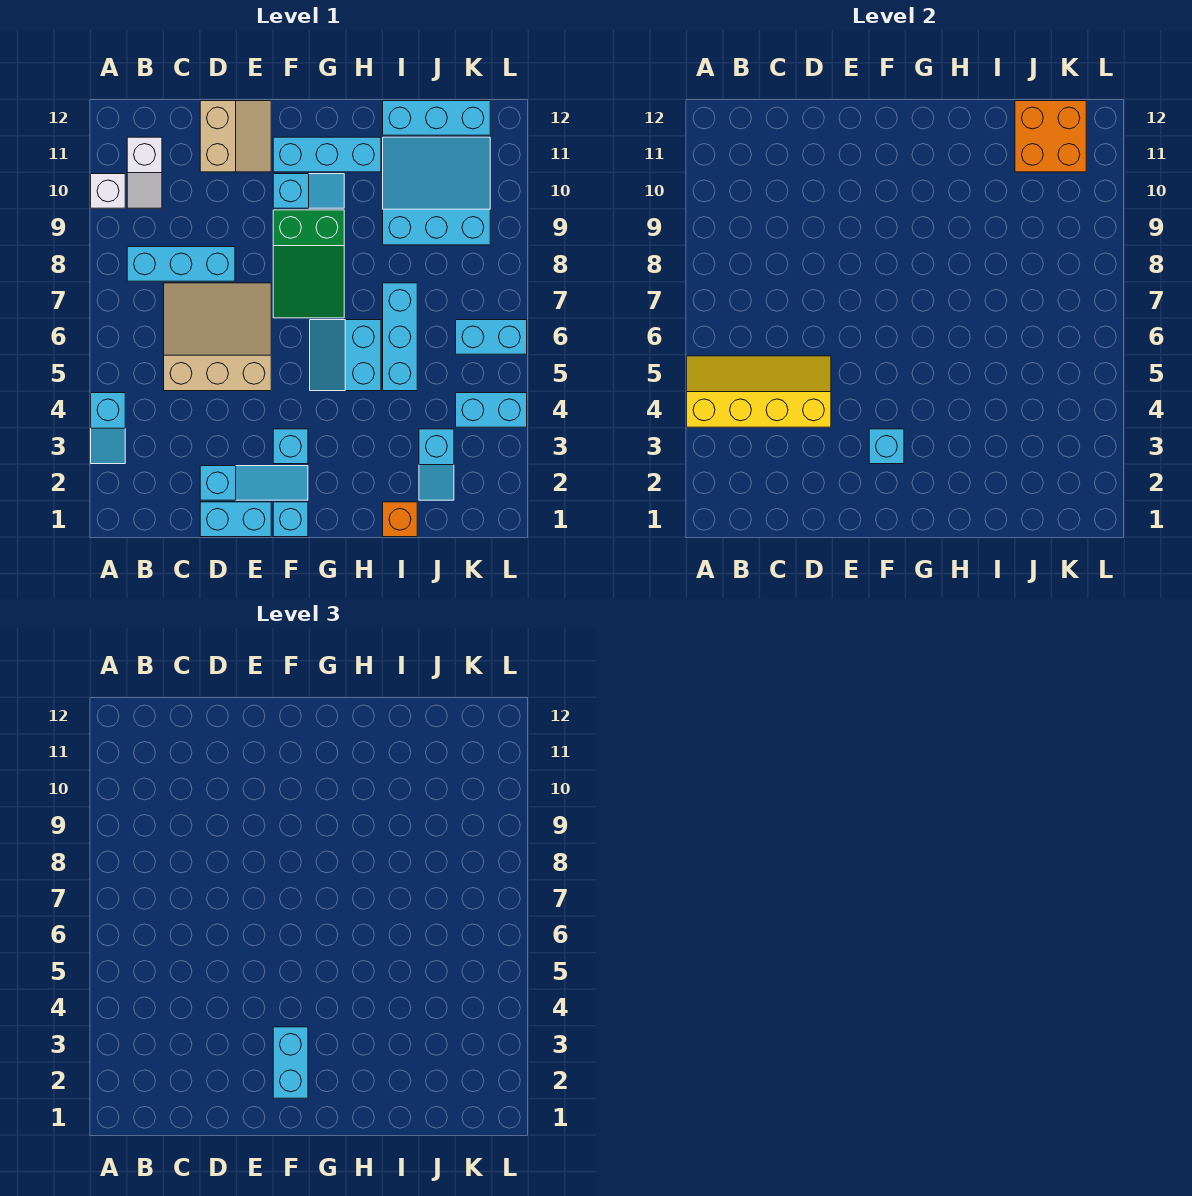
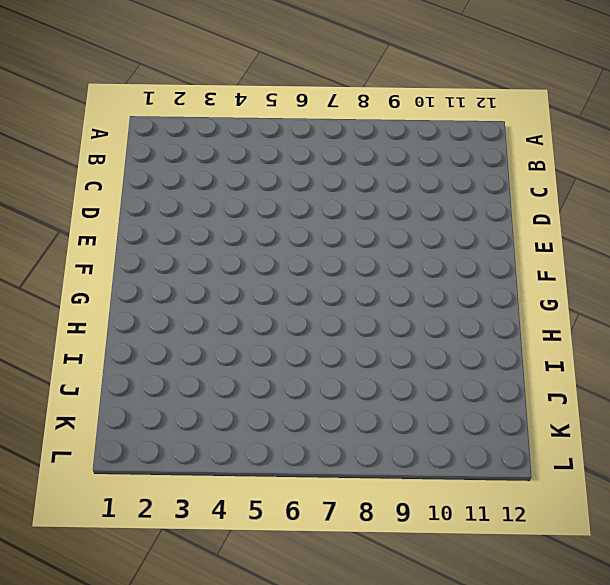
none -> cyan 1x2 slope [91,393,125,464]
none -> white 1x1 brick [91,174,125,208]
none -> cyan 1x3 brick [127,247,235,281]

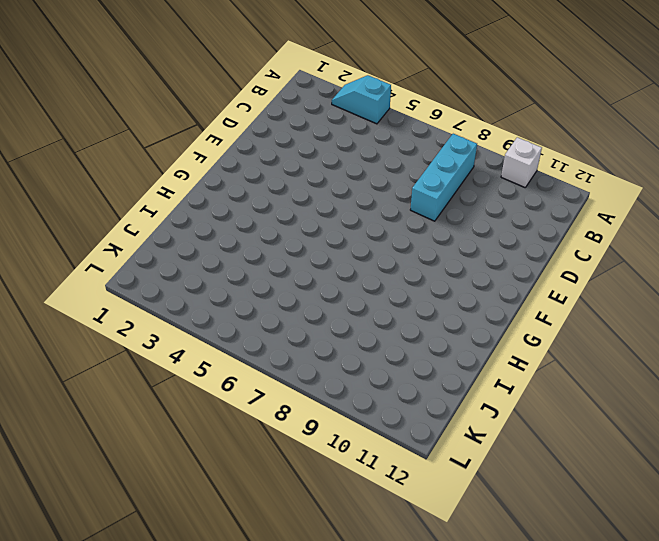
none -> white 1x2 slope [127,137,162,208]
none -> tan 3x3 slope [164,283,271,391]
none -> cyan 1x2 brick [200,502,271,537]

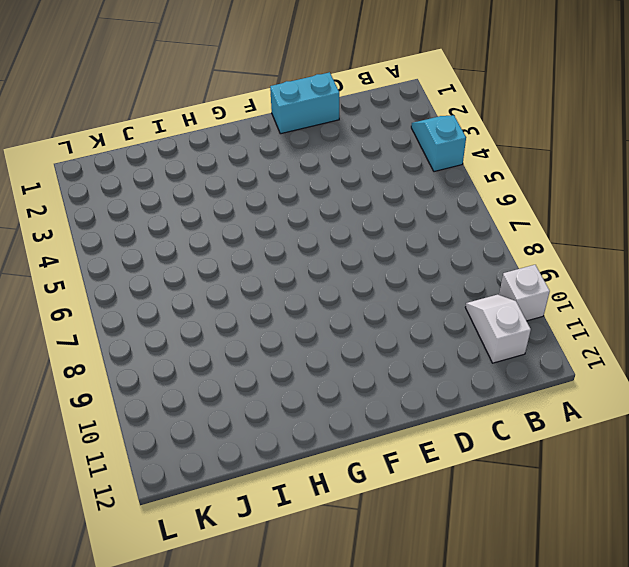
none -> cyan 1x3 brick [127,247,235,281]
none -> tan 3x3 slope [164,283,271,391]
none -> cyan 1x3 slope [200,466,308,500]

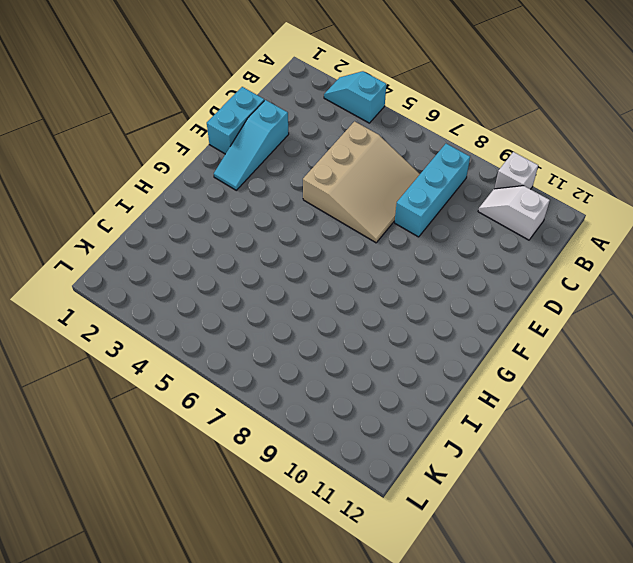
none -> tan 2x2 slope [200,101,271,172]
none -> cyan 1x1 brick [273,502,308,537]
none -> cyan 1x1 brick [273,429,308,464]

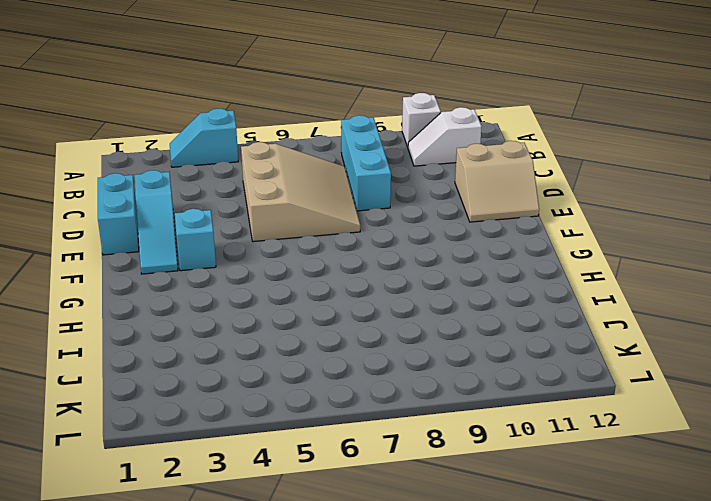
none -> cyan 1x1 brick [273,502,308,537]
none -> green 2x3 slope [273,210,344,318]
none -> cyan 1x2 slope [273,174,344,208]

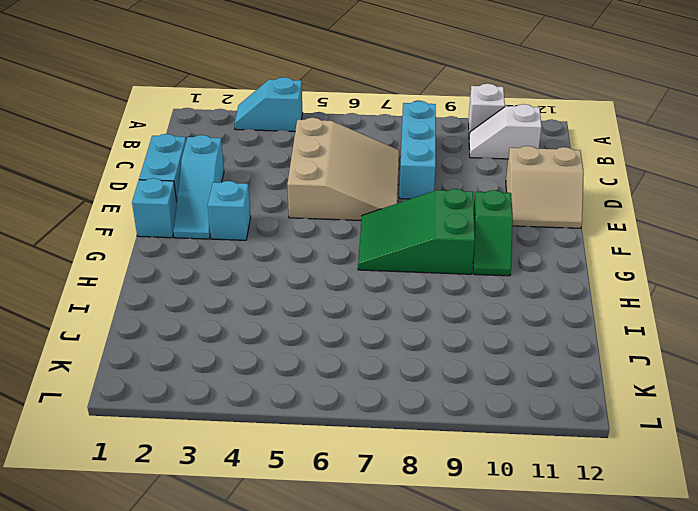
green 1x2 slope [473,190,513,276] -> cyan 1x2 slope [273,174,344,208]
none -> cyan 1x3 brick [273,137,381,172]
none -> cyan 2x2 slope [310,320,381,391]
none -> orange 1x1 brick [383,502,417,537]

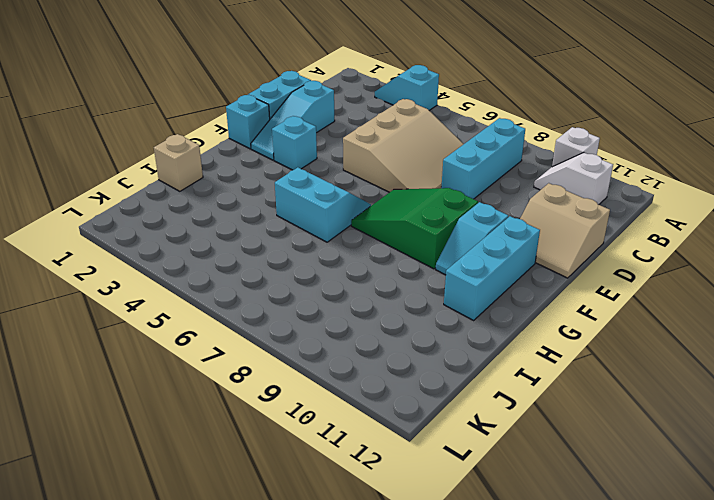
tan 1x1 brick [154,134,203,191] -> orange 1x1 brick [383,502,417,537]
none -> cyan 1x3 brick [383,283,417,391]
none -> cyan 3x3 slope [383,137,490,245]
none -> cyan 1x3 brick [383,101,490,135]

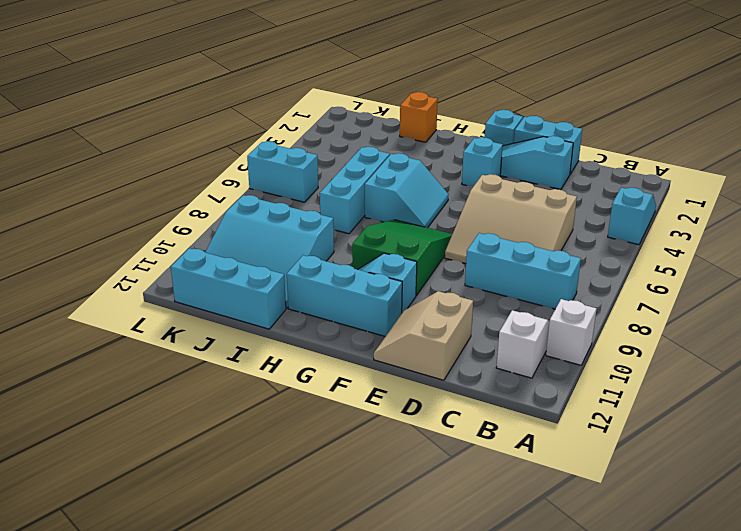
none -> cyan 1x2 slope [419,429,454,500]
none -> cyan 1x2 brick [456,393,527,427]
none -> yellow 2x4 slope [687,356,831,427]

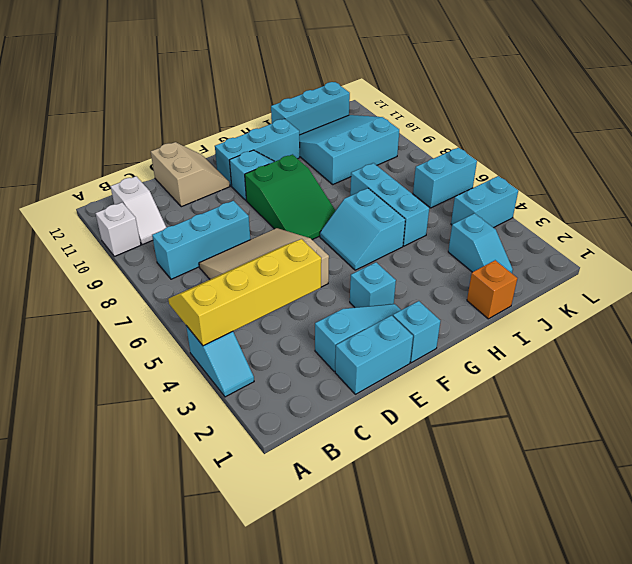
none -> cyan 1x1 brick [869,429,904,464]
none -> orange 2x2 brick [1015,101,1086,172]
none -> cyan 1x2 brick [273,1027,308,1098]

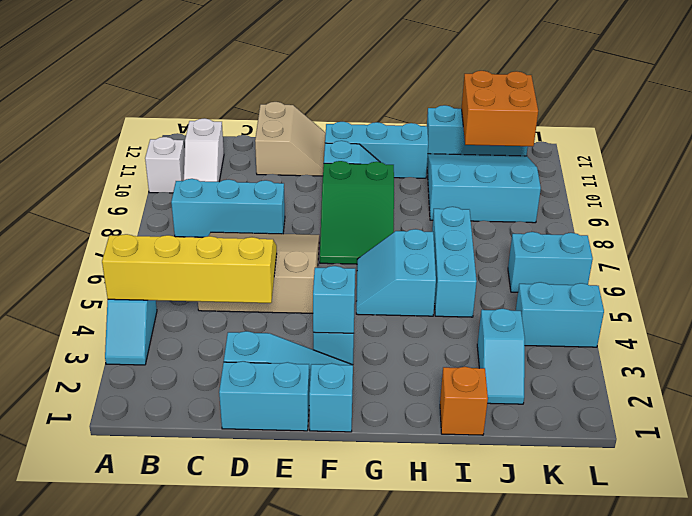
none -> cyan 1x2 brick [273,1027,308,1098]

